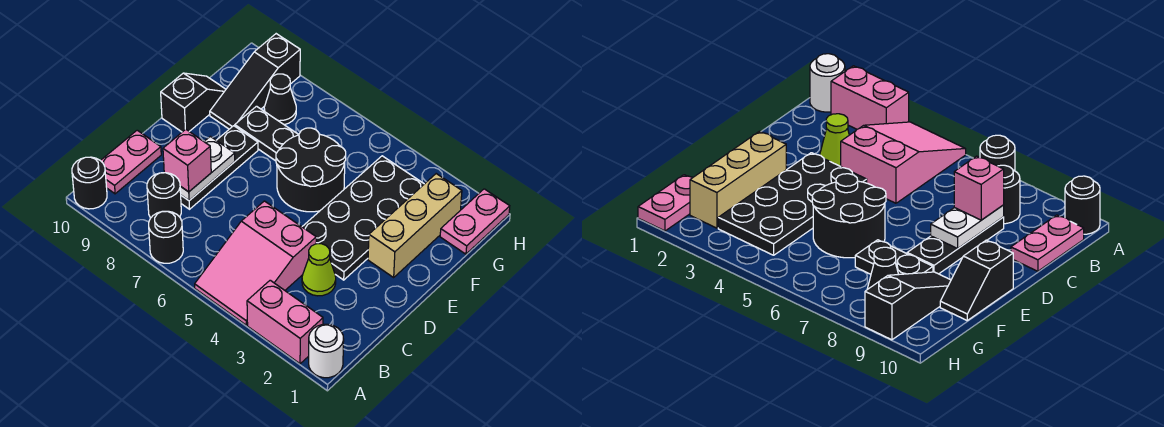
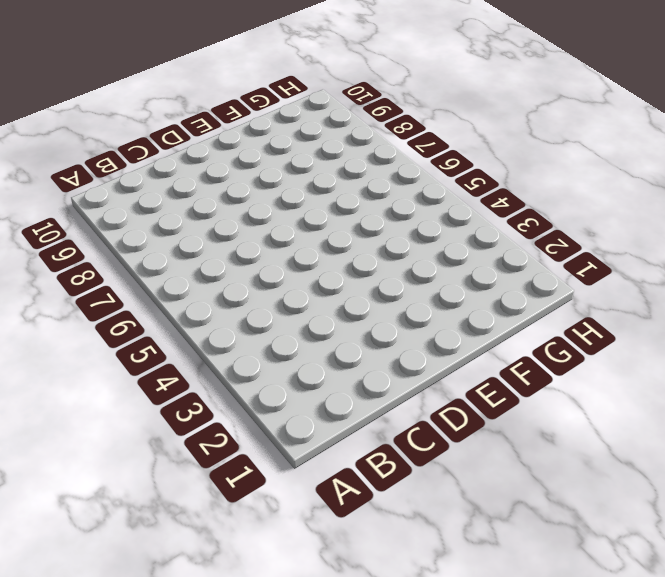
none -> white 1x1 round brick [309,324,344,378]
none -> pink 1x2 brick [247,280,323,364]
none -> pink 2x3 slope [195,201,316,325]

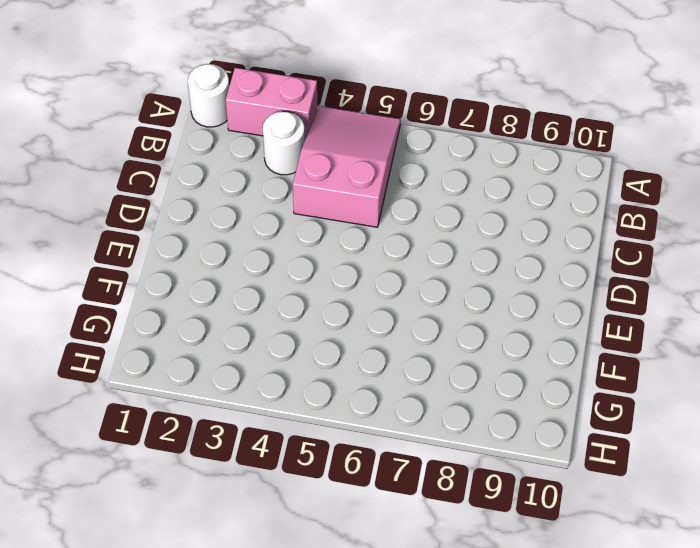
white 1x1 round brick [263,111,305,175] -> none
none -> black 1x1 round brick [149,211,183,263]
none -> black 1x1 round brick [72,157,107,209]
none -> black 1x1 round brick [147,173,181,218]

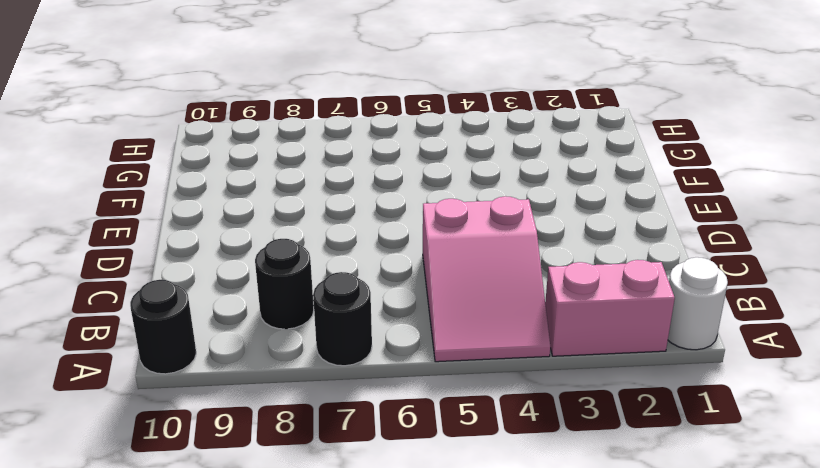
none -> pink 1x2 plate [101,130,161,194]
none -> lime 1x1 cone [302,244,336,296]
none -> black 1x3 plate [181,126,258,209]

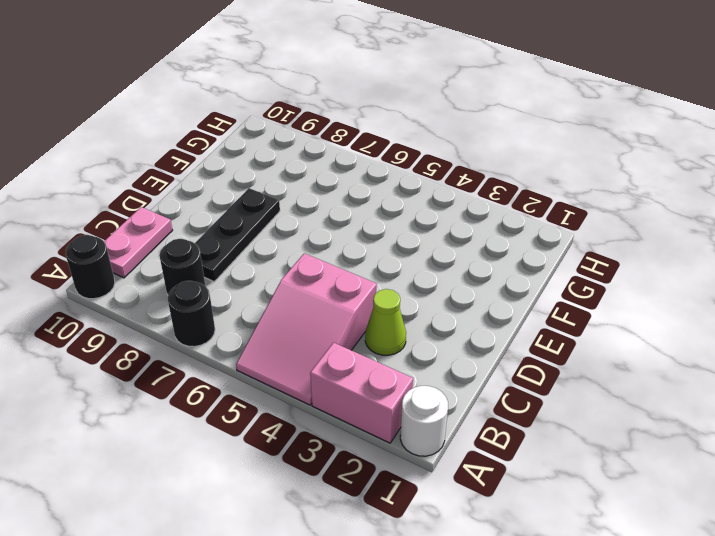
none -> black 2x4 plate [302,156,424,280]
none -> tan 1x3 brick [368,174,462,277]
none -> black 2x2 round brick [276,128,346,212]

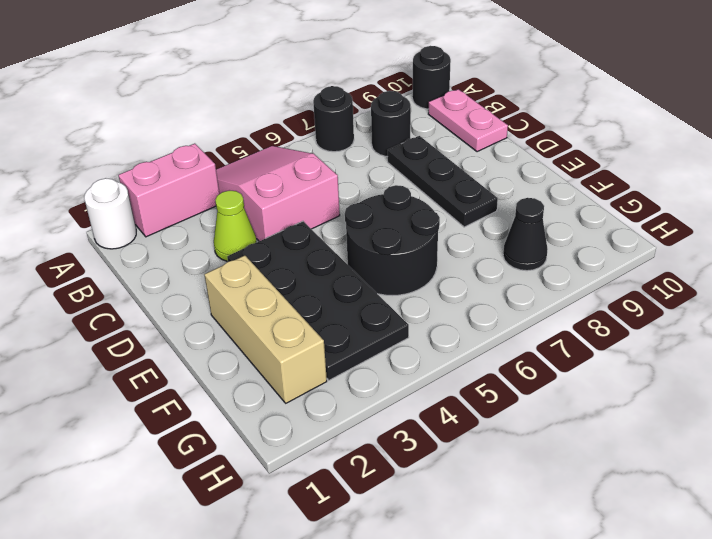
none -> black 1x2 slope [161,73,226,132]
none -> black 1x2 plate [235,106,299,161]
none -> black 1x3 slope [210,34,300,129]

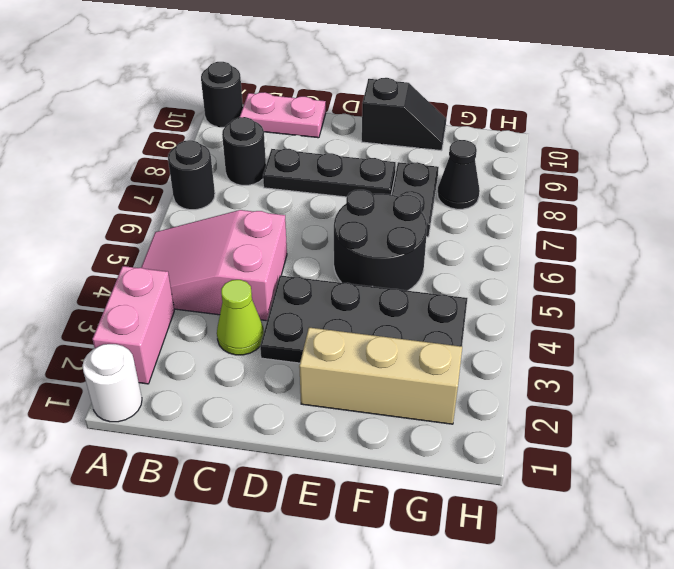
none -> black 1x3 slope [210,34,300,129]
none -> pink 1x2 plate [440,189,510,254]
none -> white 1x2 plate [180,136,235,201]

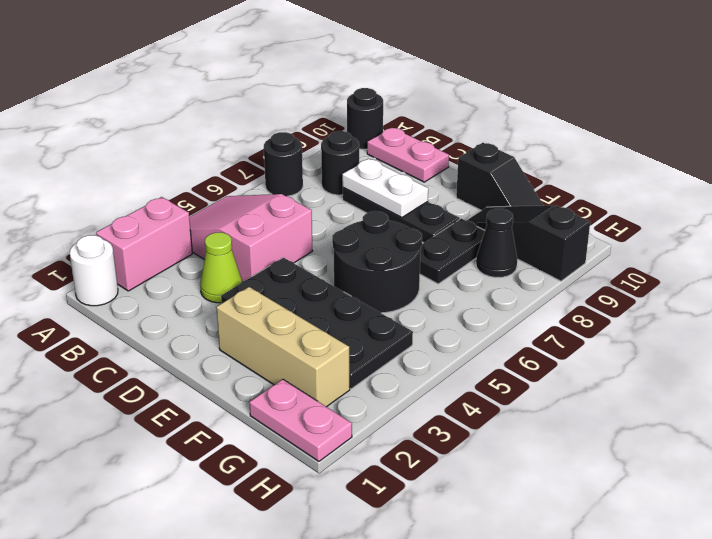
none -> pink 1x1 brick [163,129,211,192]

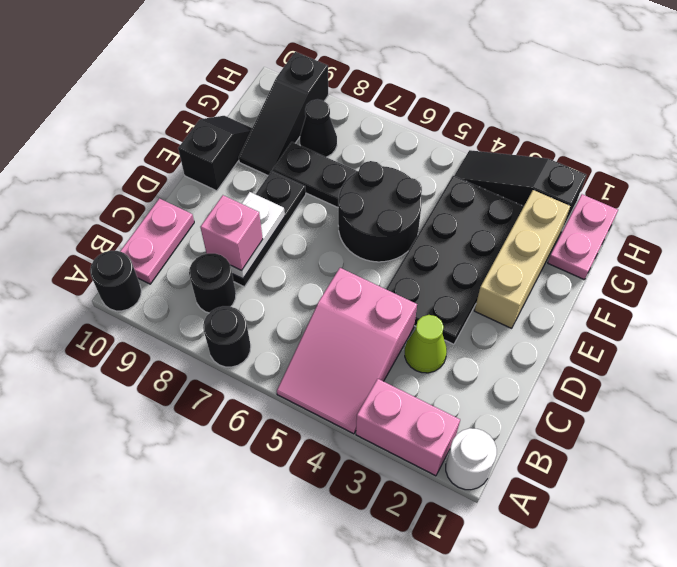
black 1x3 slope [454,150,586,228] -> none

